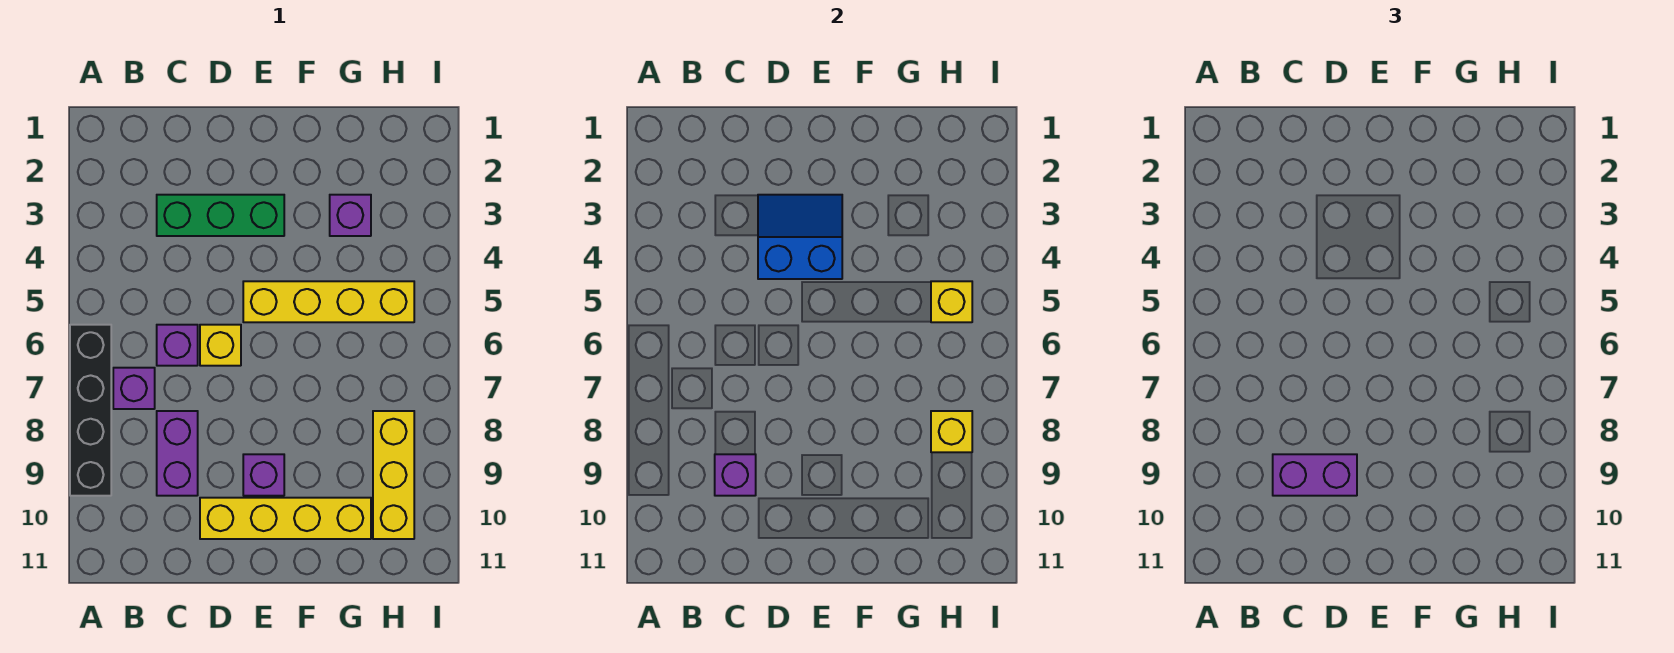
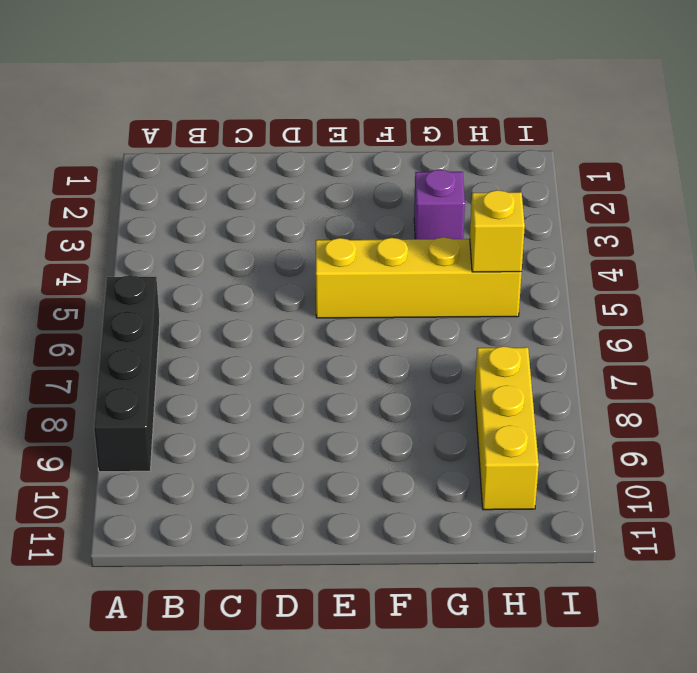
none -> purple 1x1 brick [113,368,155,409]
none -> green 1x3 brick [157,195,284,236]
none -> purple 1x1 brick [157,325,198,366]

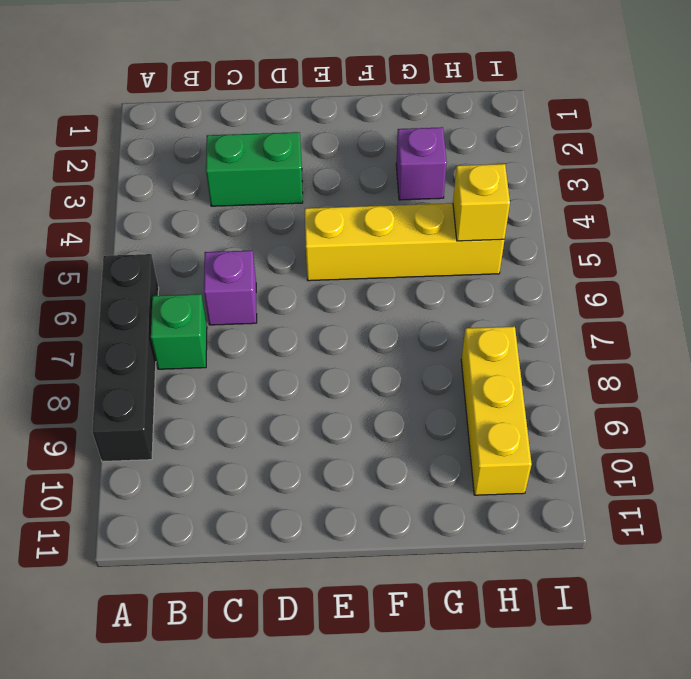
green 1x1 brick [151,294,207,369] -> purple 1x1 brick [113,368,155,409]
green 1x2 brick [206,132,303,206] -> green 1x3 brick [157,195,284,236]
none -> purple 1x2 brick [157,411,198,496]
none -> yellow 1x1 brick [200,325,241,366]
none -> yellow 1x4 brick [200,498,371,539]

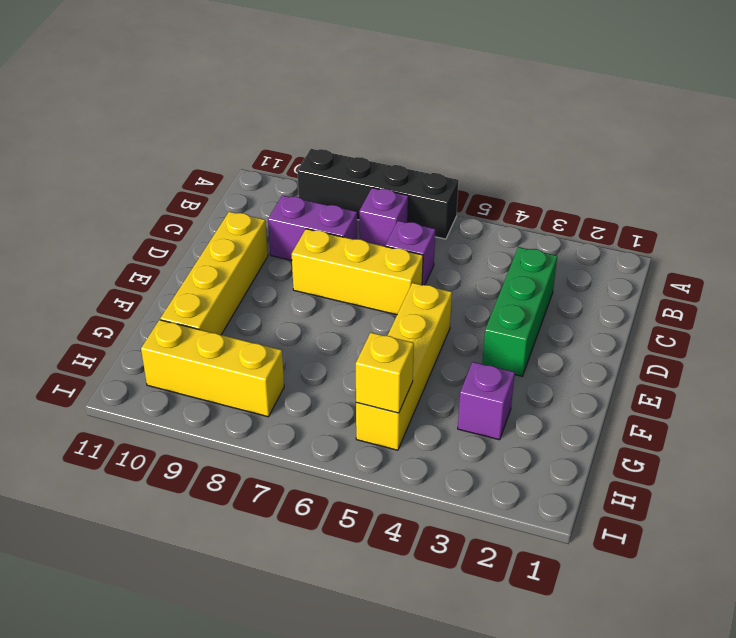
yellow 1x3 brick [292,229,423,315] -> yellow 1x1 brick [200,325,241,366]
none -> purple 1x1 brick [243,454,284,496]
none -> purple 1x1 brick [715,454,756,496]
none -> blue 2x2 slope [758,195,842,279]

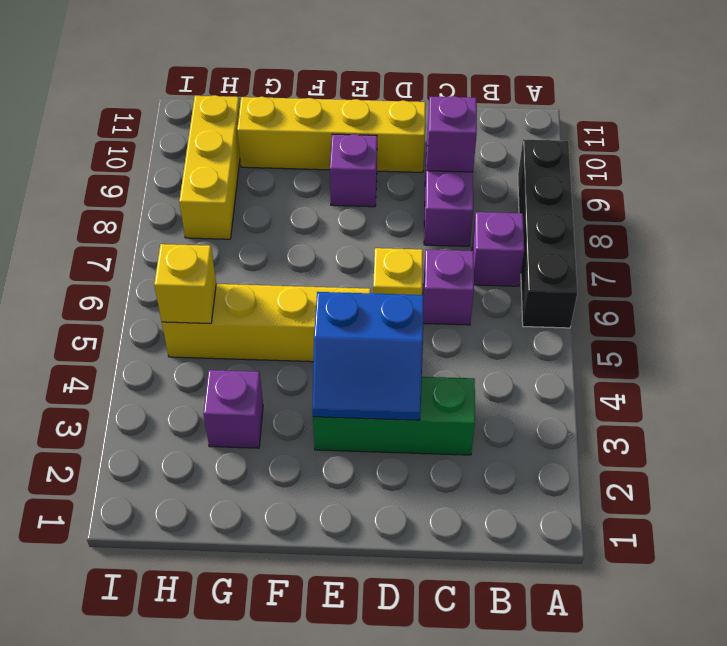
none -> yellow 1x1 brick [931,411,972,452]
none -> purple 1x2 brick [1273,454,1357,496]

